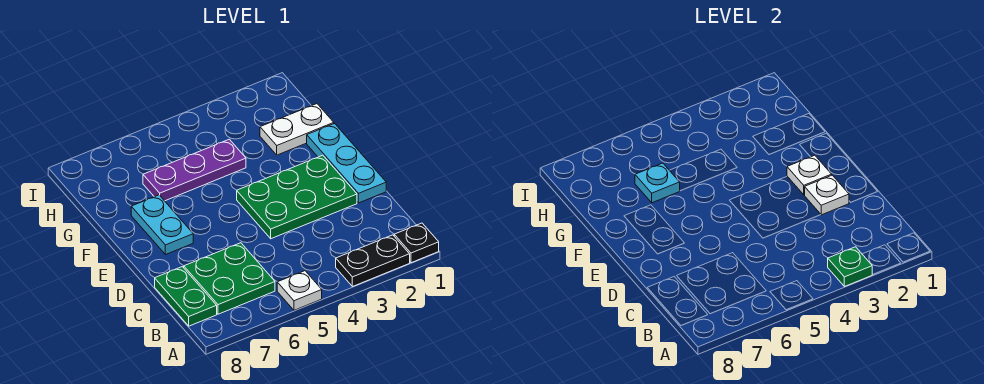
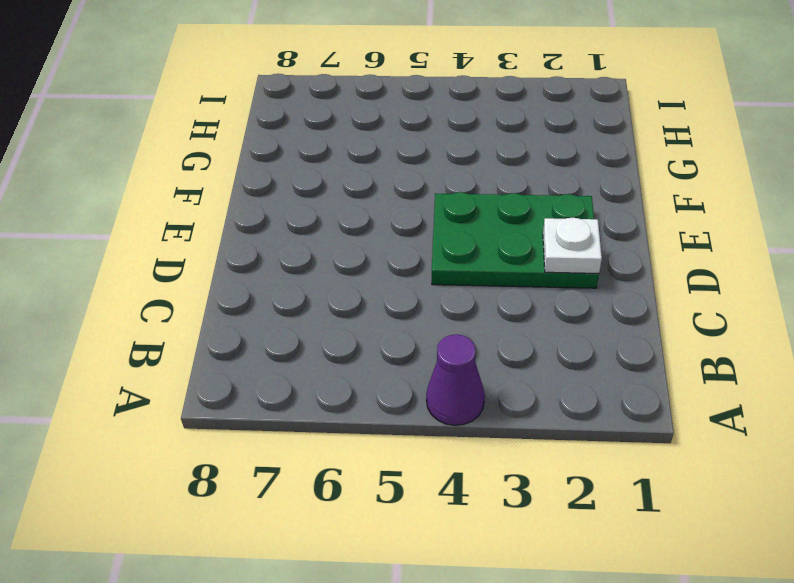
purple 1x1 cone [426,334,485,425] -> none
none -> black 1x1 plate [394,223,439,263]
none -> black 1x2 plate [336,235,410,287]
none -> white 1x1 plate [277,271,322,310]

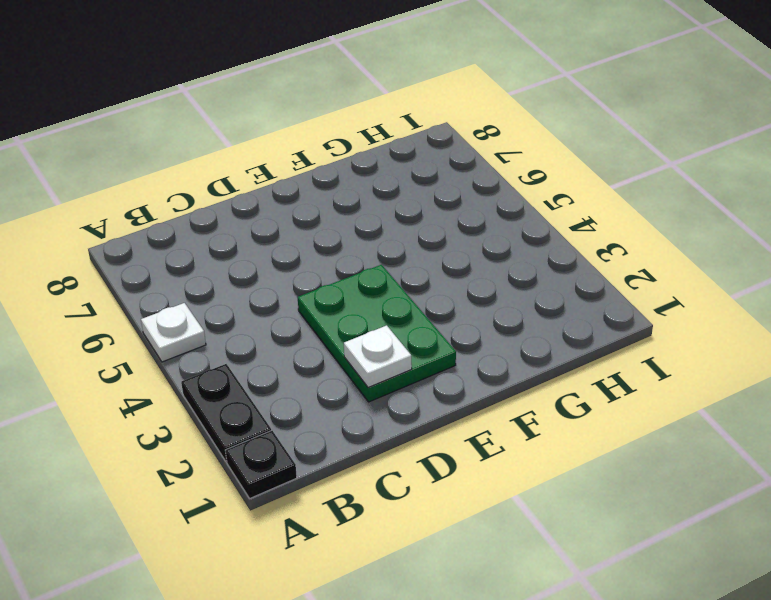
none -> green 2x2 plate [184,243,275,314]
none -> green 1x2 plate [155,267,217,326]
none -> cyan 1x3 plate [307,124,386,203]

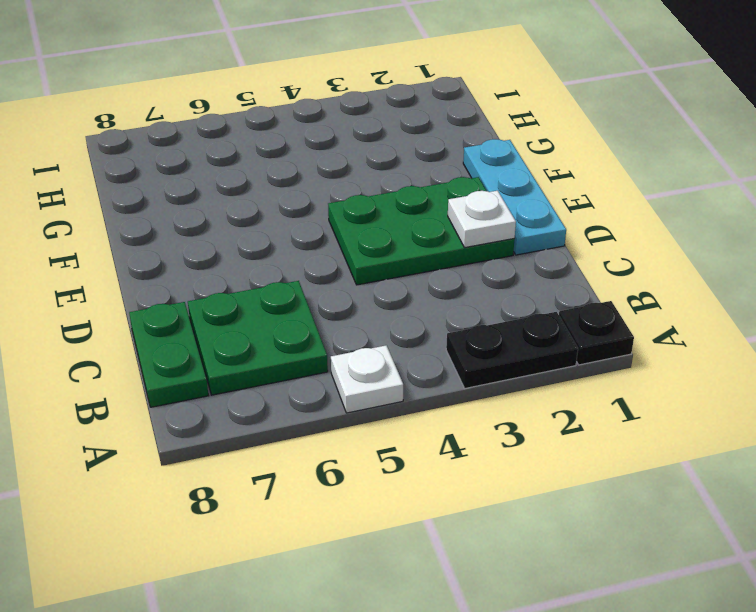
none -> cyan 1x2 plate [131,195,193,255]
none -> white 1x2 plate [260,104,334,155]
none -> purple 1x3 plate [143,139,246,201]

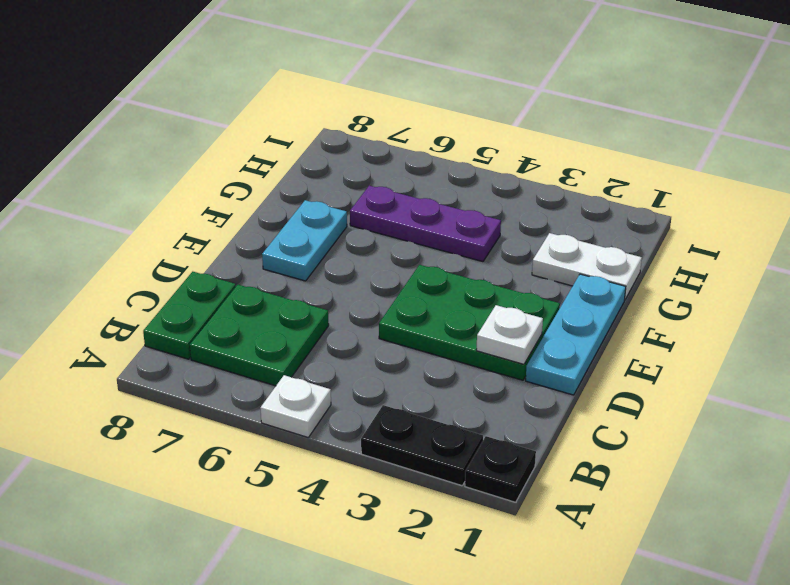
none -> green 1x1 plate [828,247,872,287]
none -> white 1x1 plate [787,155,832,195]
none -> cyan 1x1 plate [635,163,680,203]

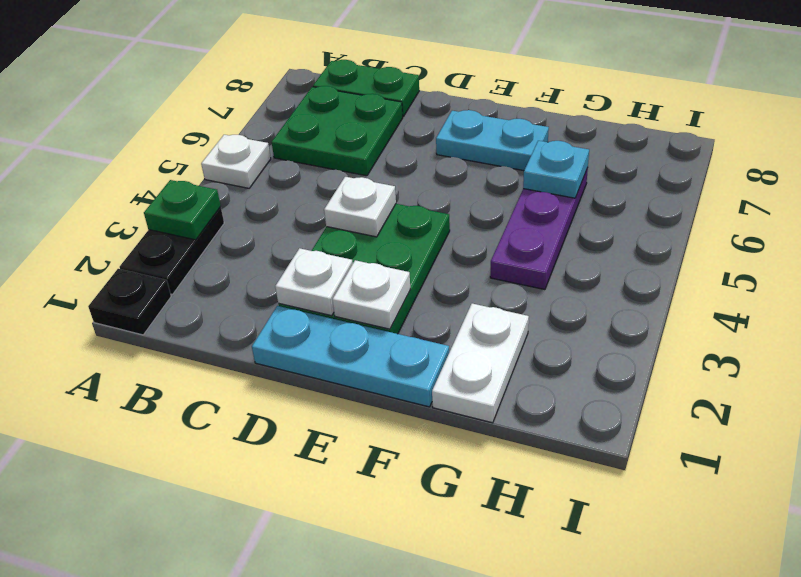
white 1x1 plate [324,177,396,237] -> none

